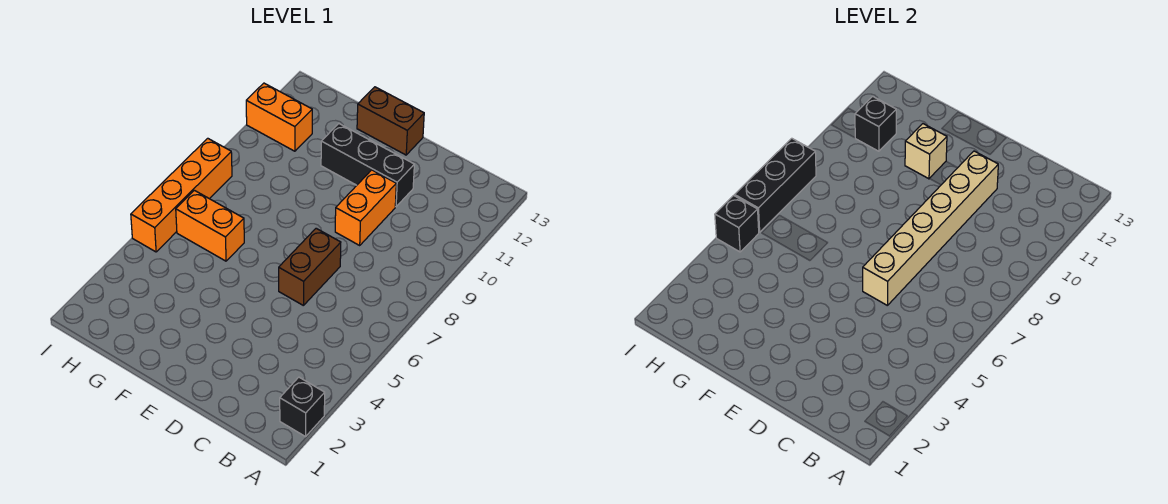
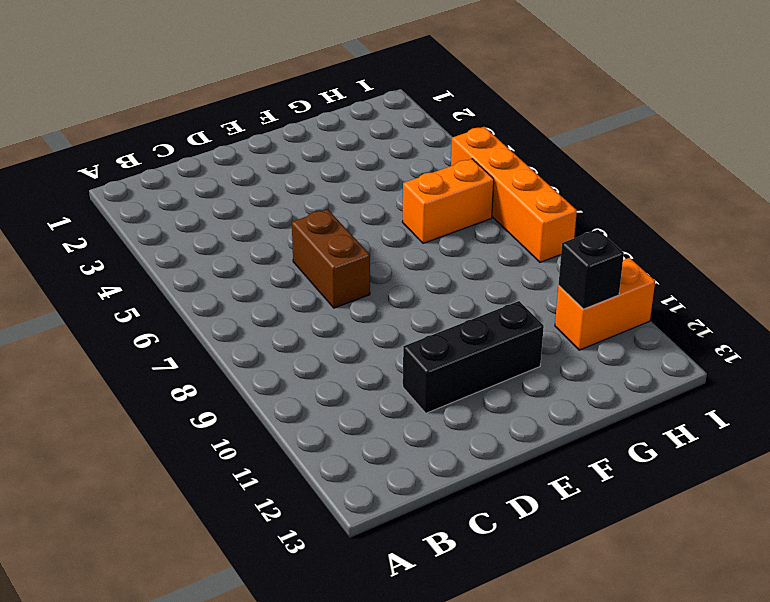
none -> black 1x1 brick [280,377,325,437]
none -> orange 1x2 brick [335,170,396,245]
none -> brown 1x2 brick [357,87,424,155]

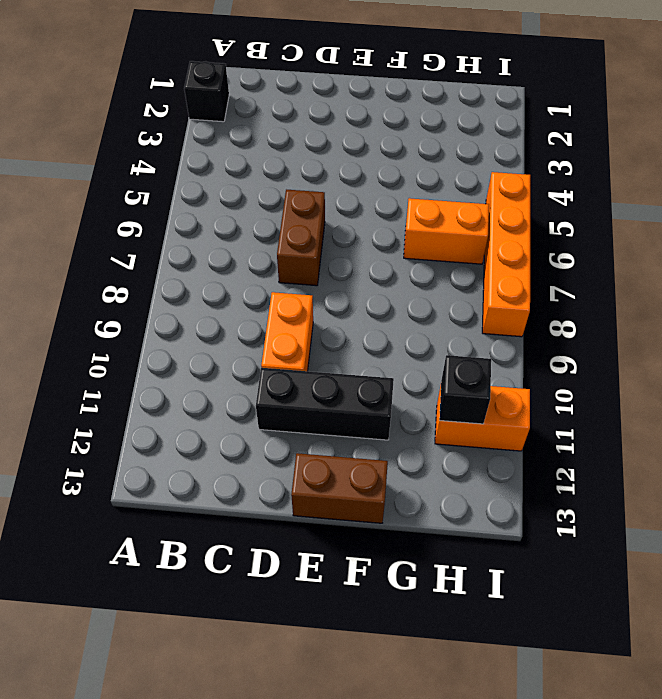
none -> tan 1x6 brick [863,151,998,306]
none -> tan 1x1 brick [905,124,947,179]
none -> black 1x1 brick [715,196,759,252]

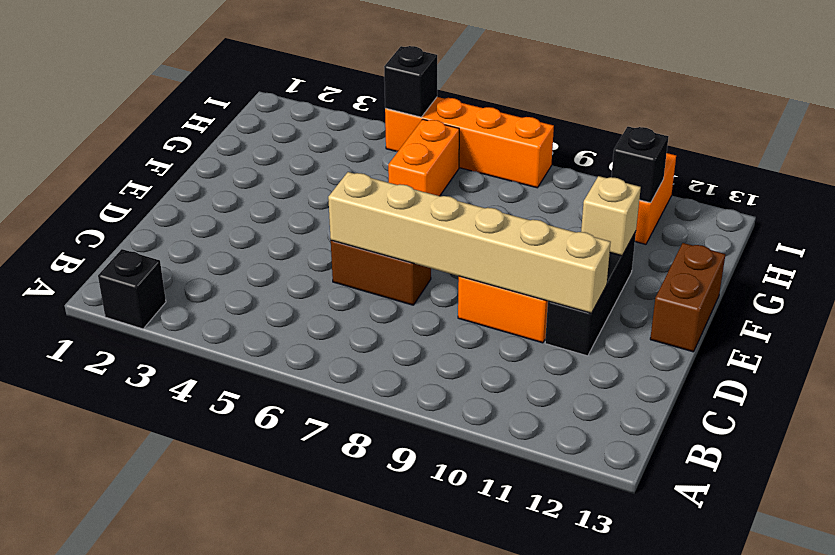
none -> black 1x3 brick [735,138,816,232]

